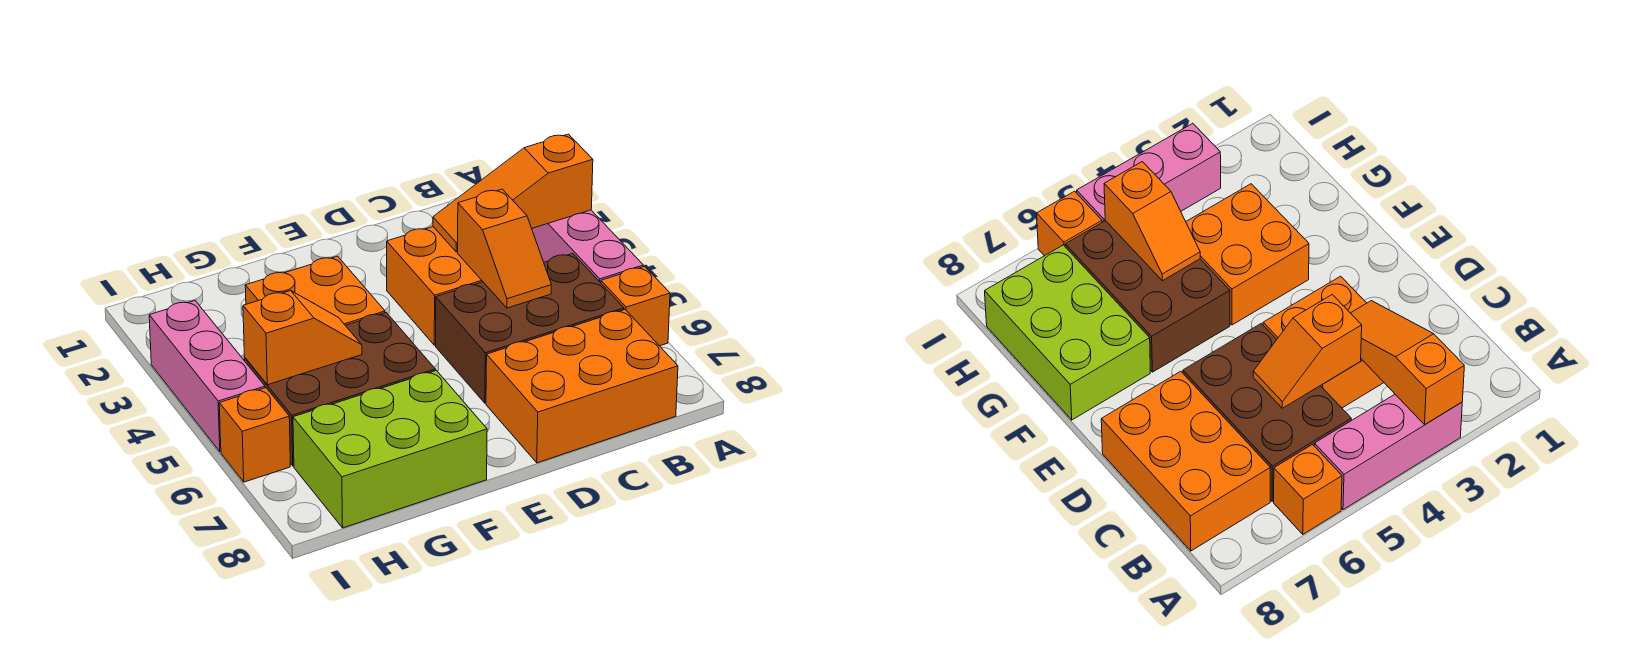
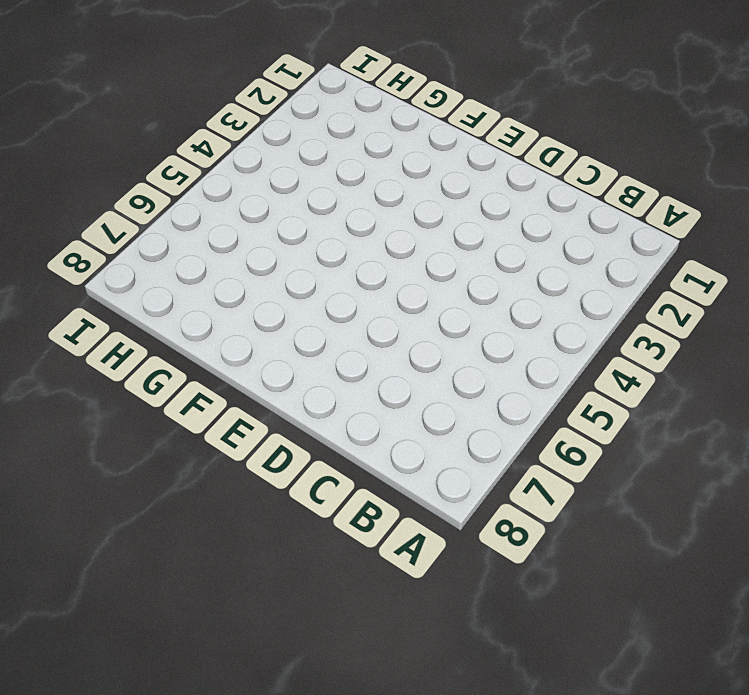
none -> pink 1x3 brick [532,210,643,283]
none -> orange 1x1 brick [601,266,670,346]
none -> brown 2x3 brick [436,253,624,403]

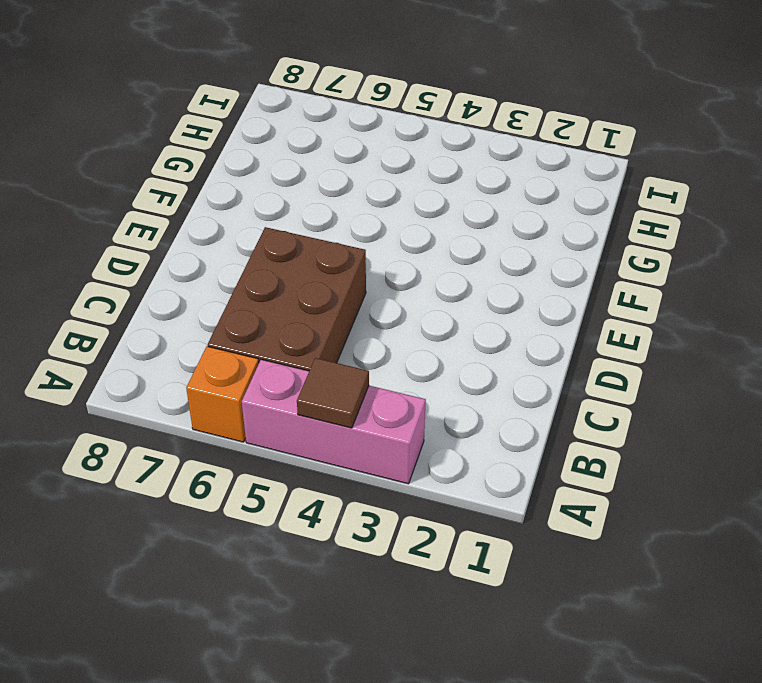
brown 1x1 tile [297,358,369,428] -> none
none -> orange 2x3 brick [486,310,678,463]
none -> orange 2x2 brick [387,227,483,345]
none -> orange 2x2 brick [245,256,385,325]

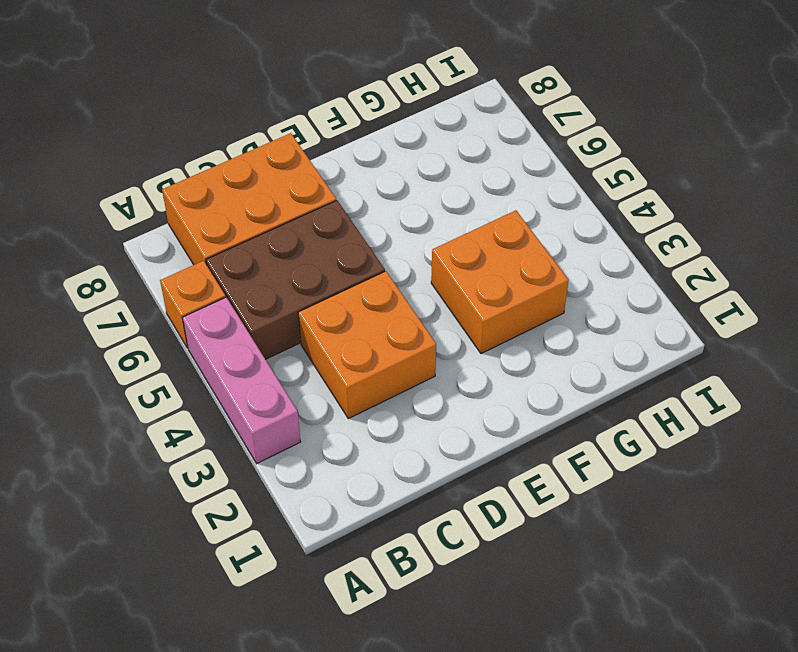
none -> brown 2x3 brick [245,313,435,466]
none -> lime 2x3 brick [293,371,487,528]
none -> pink 1x3 brick [149,301,265,452]

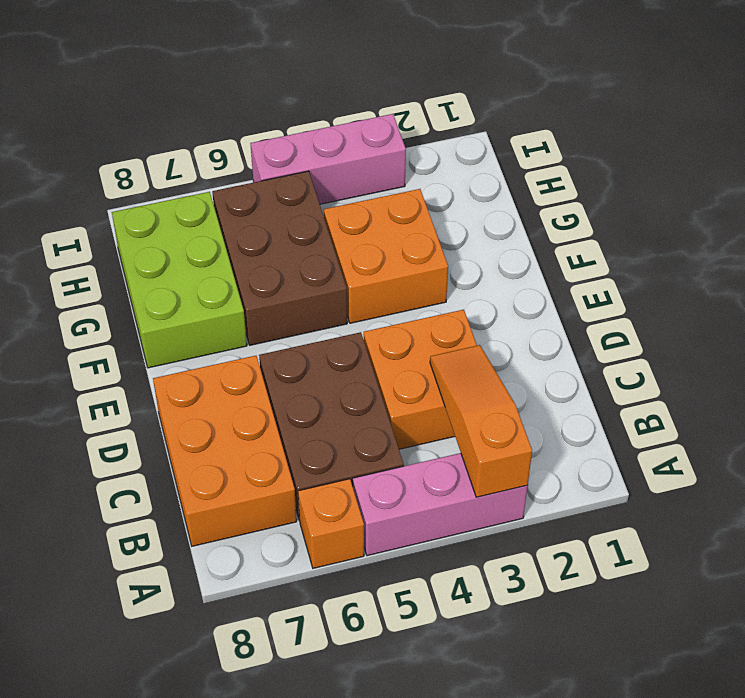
none -> orange 1x1 brick [219,388,290,482]
none -> orange 1x2 slope [458,189,551,308]
none -> orange 1x2 slope [243,291,362,385]

